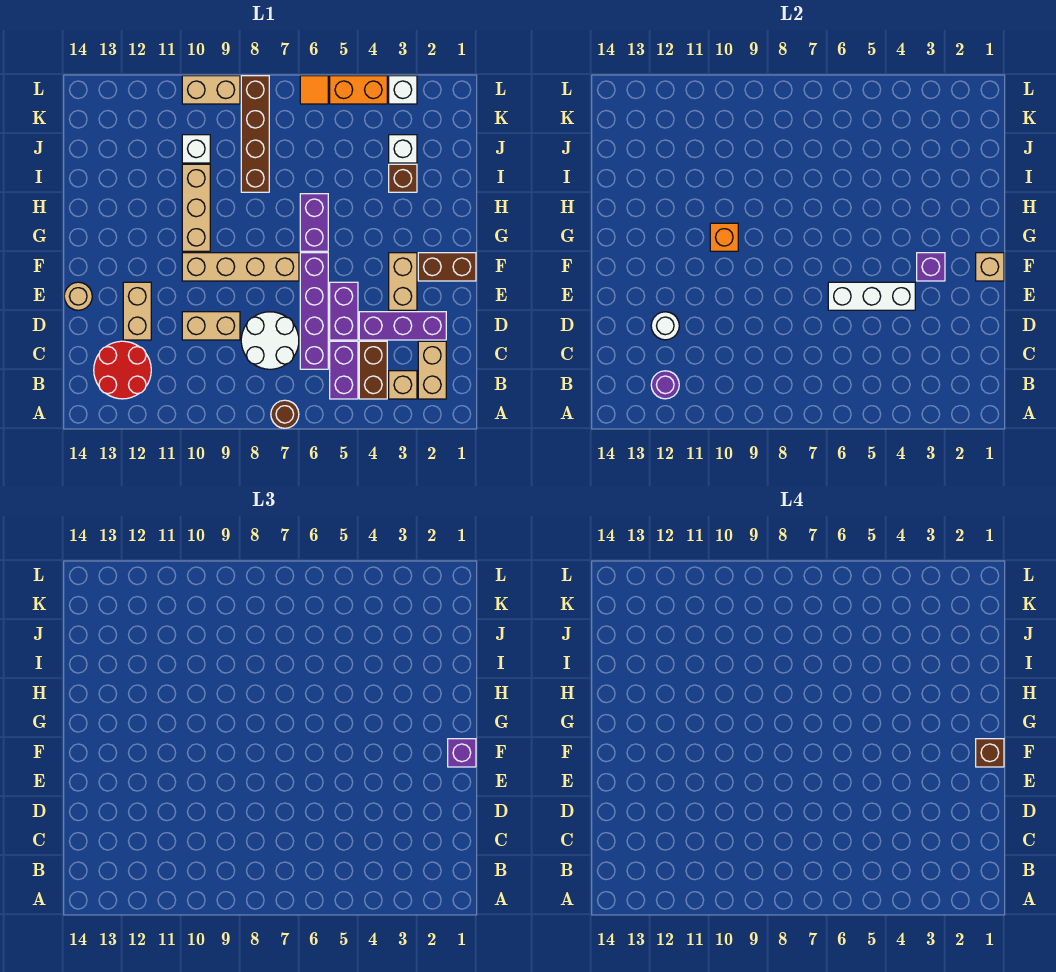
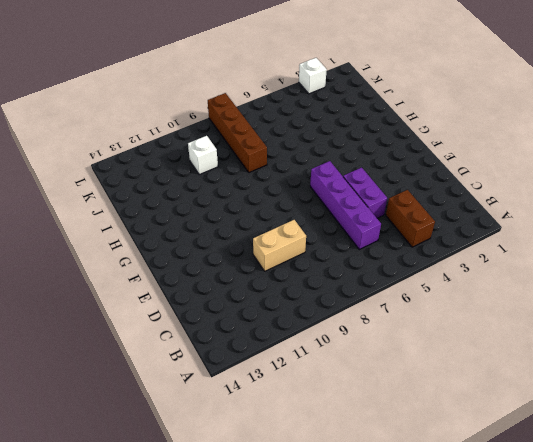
none -> brown 1x1 round brick [271,400,299,428]
none -> tan 1x2 brick [418,341,446,399]
none -> tan 1x1 brick [389,371,417,399]
none -> purple 1x2 brick [330,341,358,399]

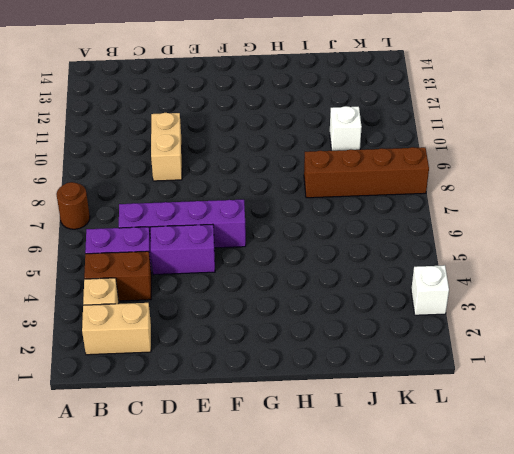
none -> red 2x2 round brick [94,341,151,399]
none -> white 2x2 round brick [241,312,299,369]
none -> purple 1x3 brick [359,312,446,340]
none -> tan 1x2 brick [123,282,151,340]

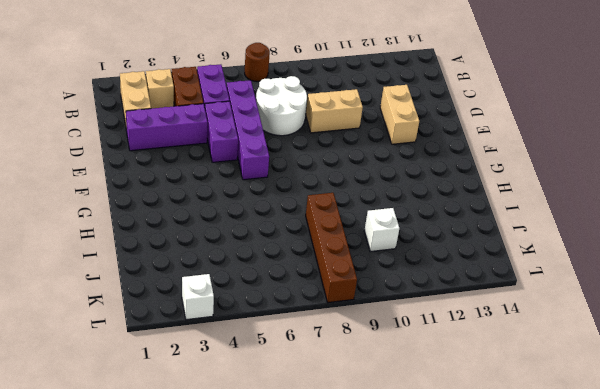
none -> red 2x2 round brick [94,341,151,399]
none -> tan 1x2 brick [389,253,417,310]
none -> tan 1x1 round brick [64,282,92,310]
none -> brown 1x2 brick [418,253,476,281]

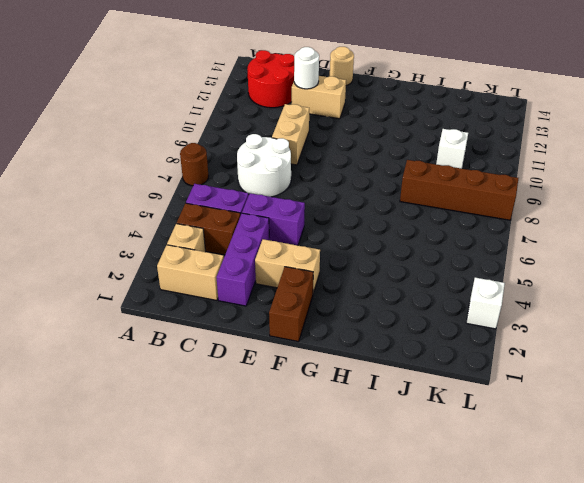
none -> purple 1x4 brick [300,253,328,369]
none -> tan 1x4 brick [182,253,299,281]
none -> purple 1x2 brick [300,194,328,251]
none -> tan 1x3 brick [182,164,210,251]

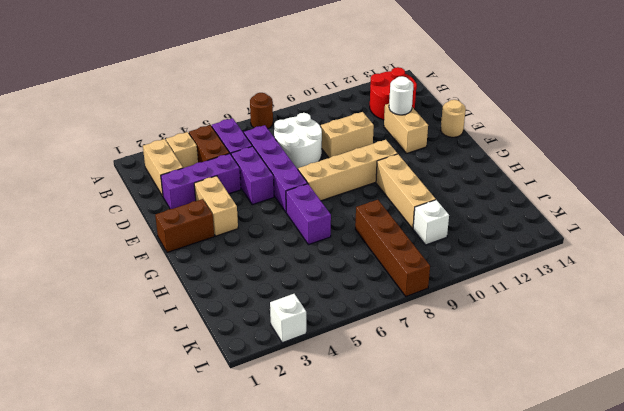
none -> brown 1x1 brick [389,164,417,192]
none -> white 1x1 brick [389,135,417,163]
none -> orange 1x2 brick [330,76,387,104]
none -> orange 1x1 tile [300,76,328,104]

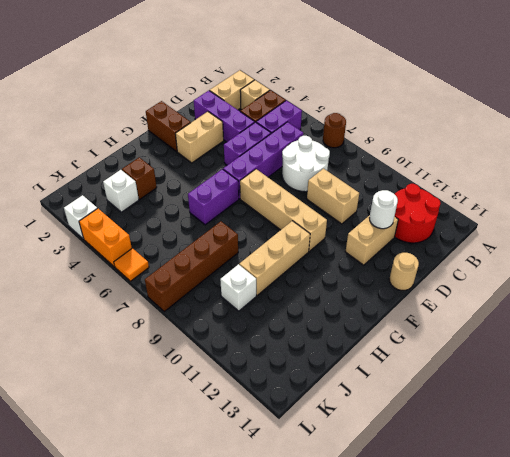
none -> tan 1x2 brick [182,76,240,104]
none -> purple 1x1 round brick [651,371,679,399]
none -> white 1x3 brick [828,282,915,310]
none -> tan 1x1 brick [976,253,1004,281]

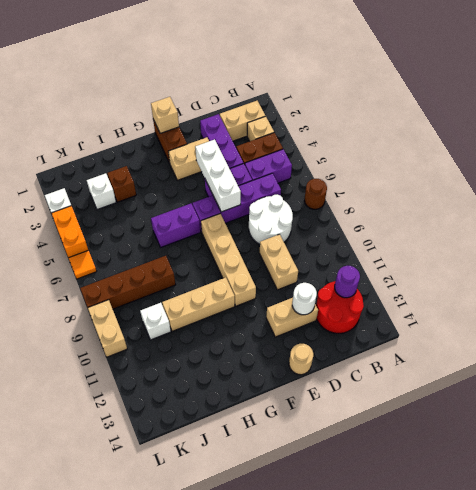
none -> purple 1x1 brick [917,253,945,281]
none -> orange 1x1 brick [710,223,738,251]
none -> purple 1x1 brick [448,739,476,767]
none -> brown 1x1 brick [976,739,1004,767]

